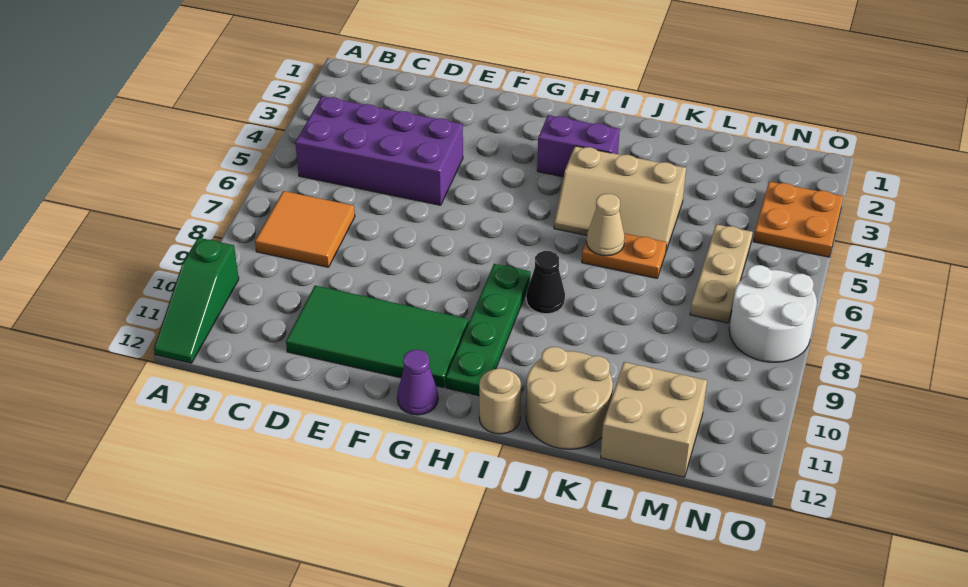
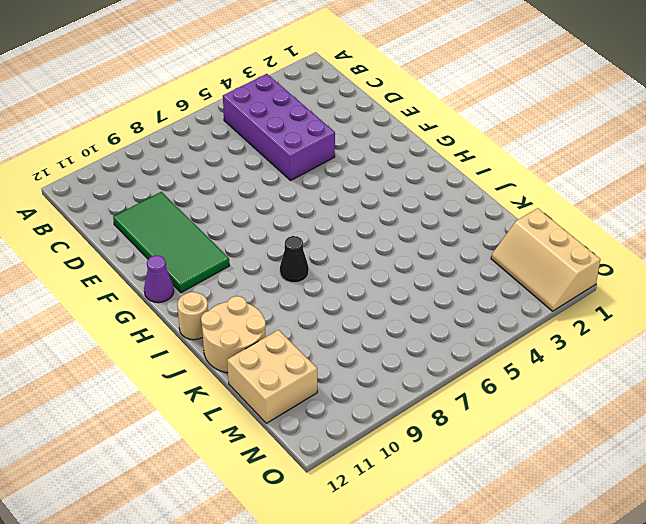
tan 2x3 slope [491,208,600,311] -> tan 2x3 slope moved to [554,146,686,251]
none -> green 1x3 slope [154,238,239,363]
none -> orange 2x2 tile [255,191,355,267]
none -> purple 1x2 brick [537,115,620,177]

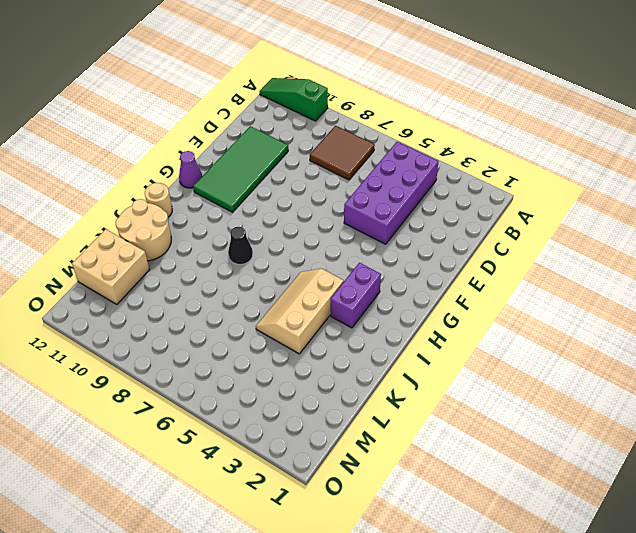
brown 2x2 tile [310,126,375,180] -> orange 2x2 tile [255,191,355,267]
none -> green 1x4 plate [446,264,531,396]
none -> orange 1x2 plate [582,233,667,278]
none -> tan 1x3 plate [690,224,753,323]

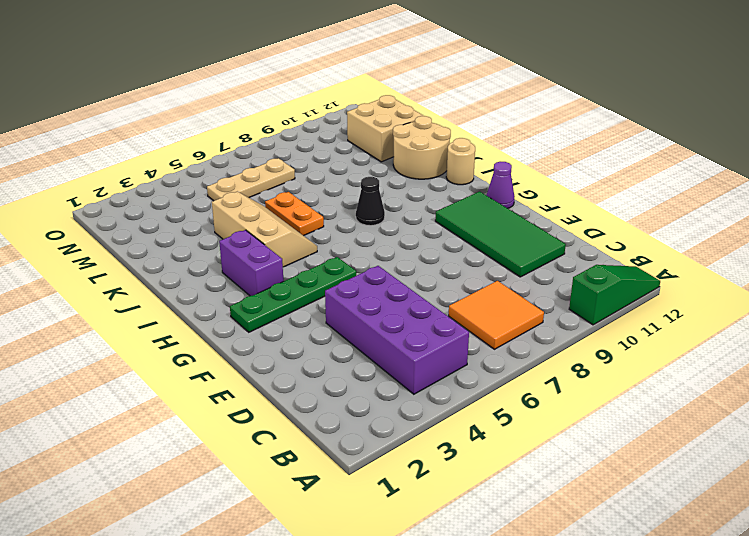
green 1x4 plate [230,257,356,332] -> green 1x4 plate moved to [446,264,531,396]
none -> orange 2x2 plate [753,182,844,257]
none -> white 2x2 round brick [729,265,817,362]
none -> tan 1x1 cone [587,194,625,256]

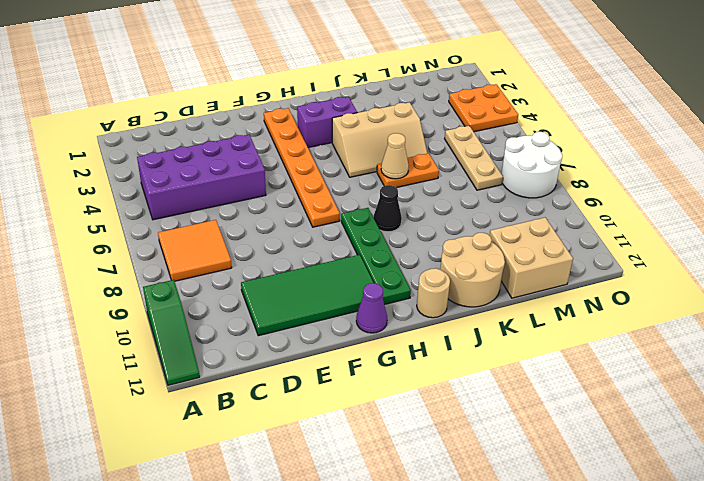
orange 1x6 plate [264,108,340,227] -> none

